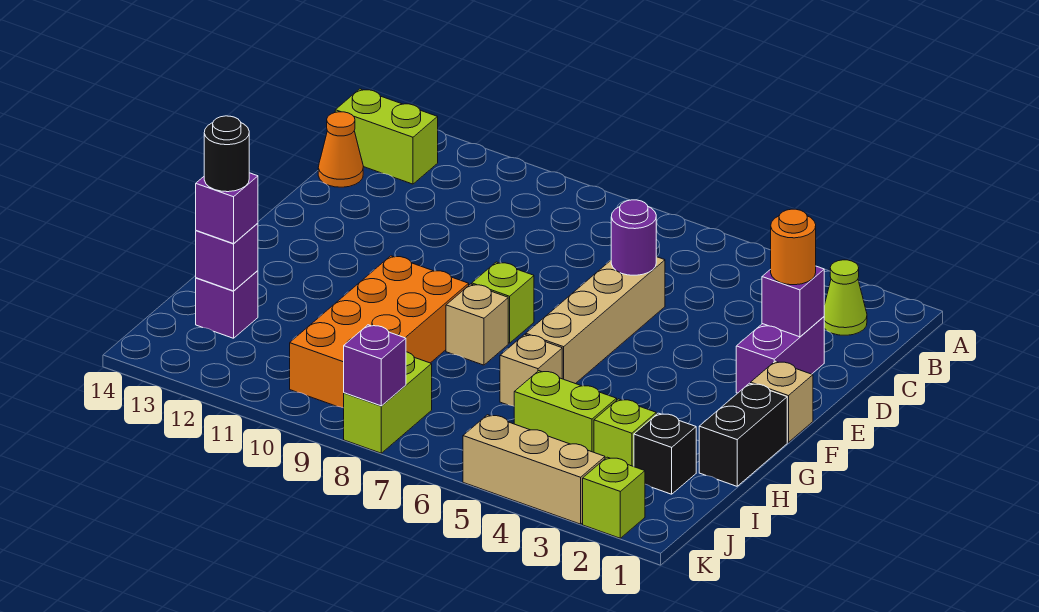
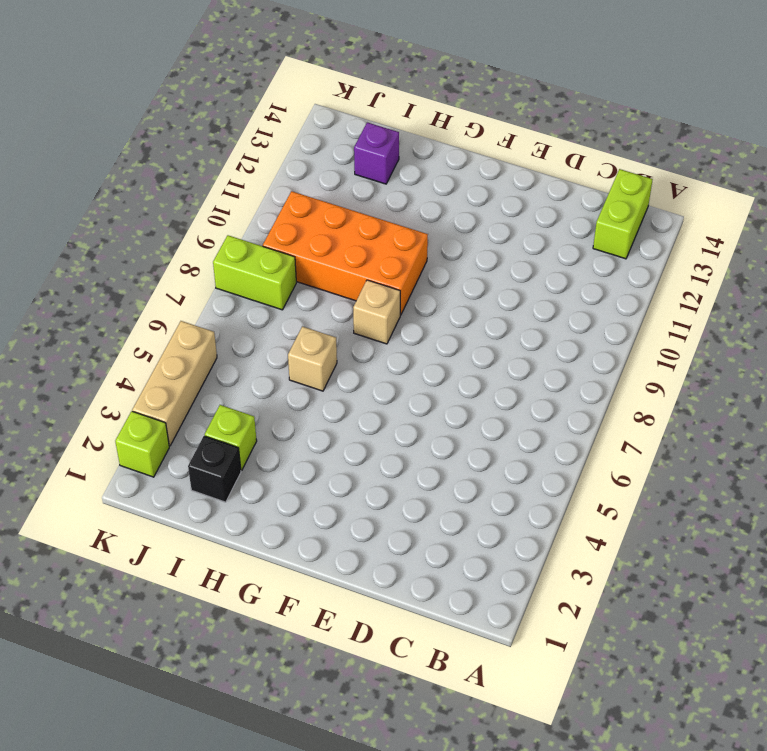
none -> lime 1x1 cone [824,260,867,335]
none -> orange 1x1 cone [318,112,363,187]
none -> purple 1x2 brick [736,317,824,393]

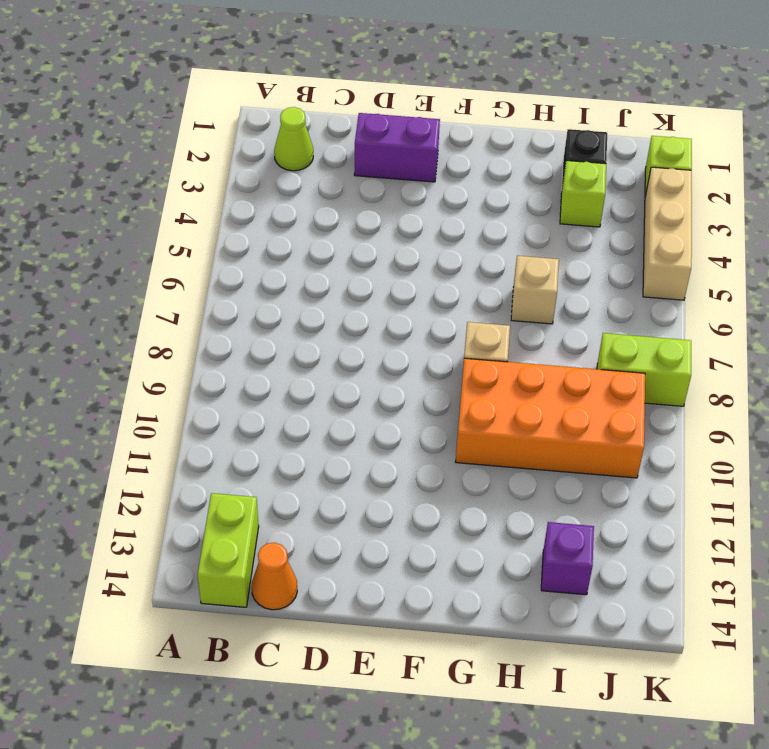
none -> tan 1x4 brick [526,257,665,384]
none -> tan 1x1 brick [751,361,813,442]
none -> lime 1x1 brick [472,262,534,343]

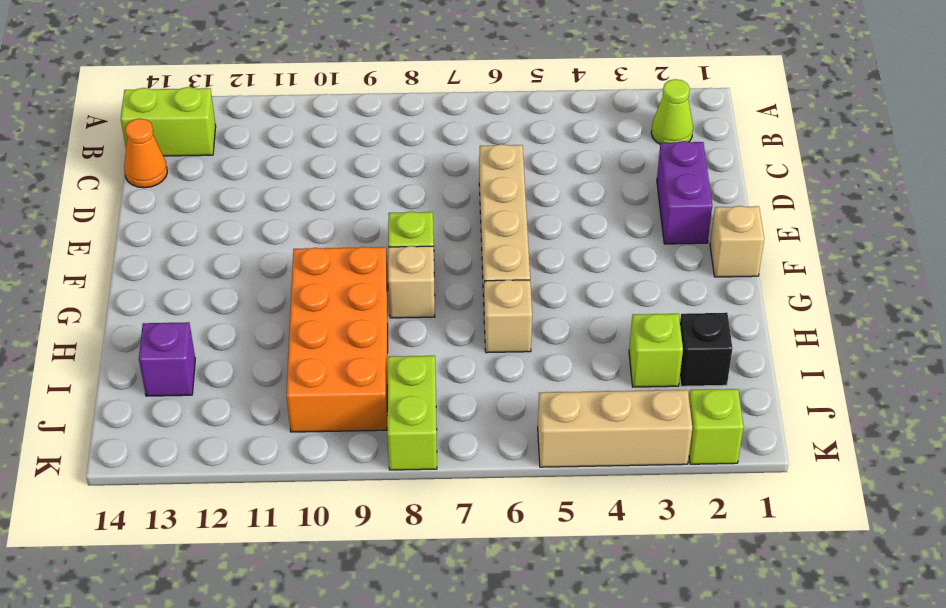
none -> black 1x2 brick [699,383,787,486]
none -> lime 1x2 brick [514,371,617,452]
none -> purple 1x1 brick [762,266,824,337]

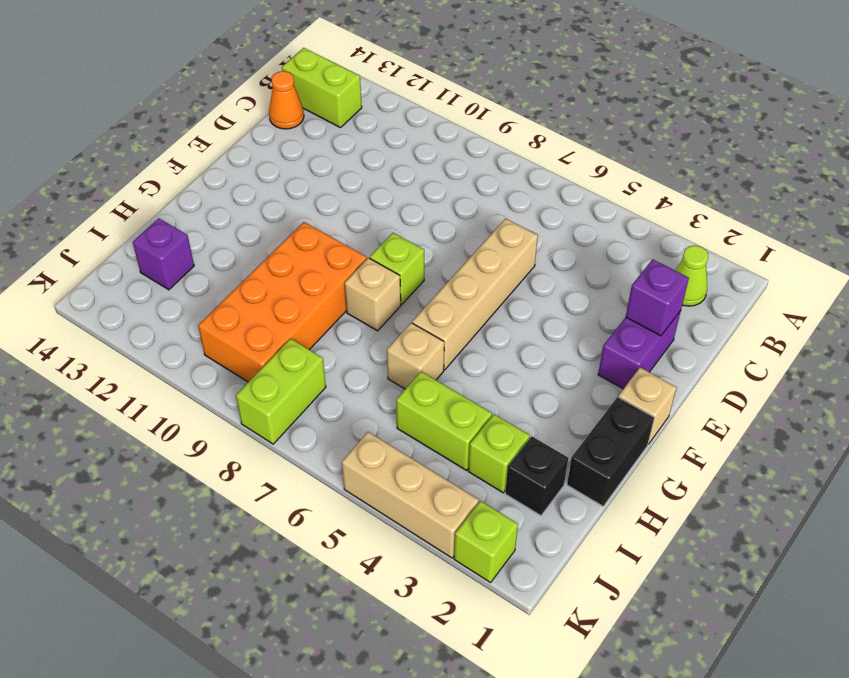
none -> purple 1x1 round brick [611,200,656,275]
none -> purple 1x1 brick [196,223,258,291]
none -> purple 1x1 brick [344,325,406,406]

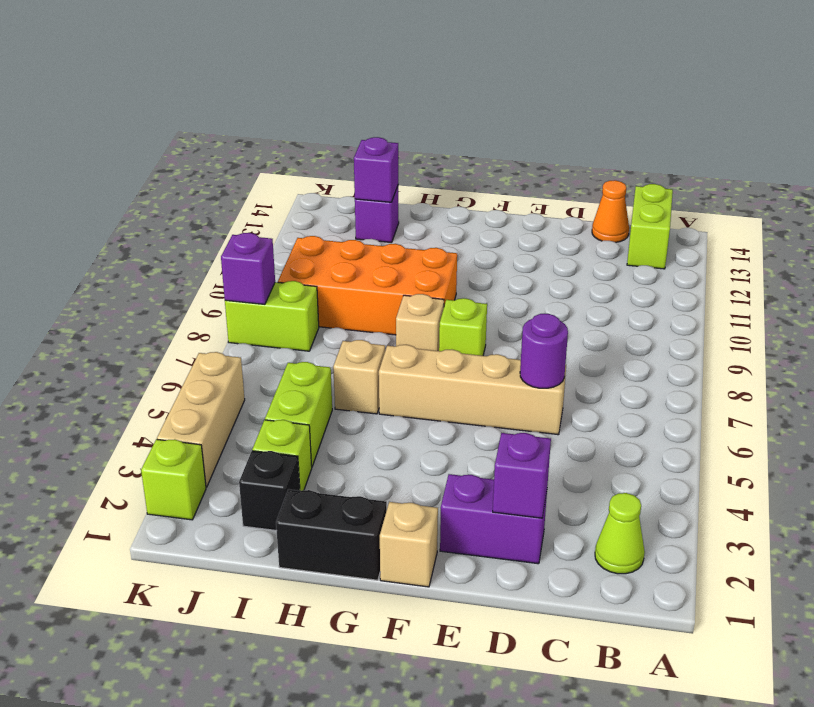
none -> orange 1x1 round brick [771,209,816,285]
none -> purple 1x1 brick [196,173,258,244]
none -> black 1x1 round brick [204,116,249,192]

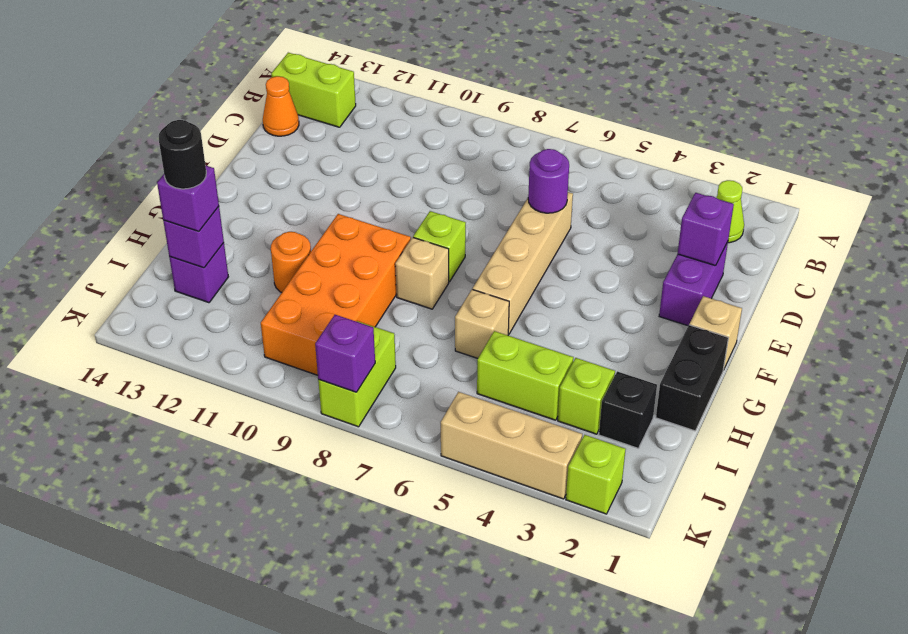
orange 1x1 round brick [271,232,311,293] -> orange 1x1 round brick moved to [771,209,816,285]

